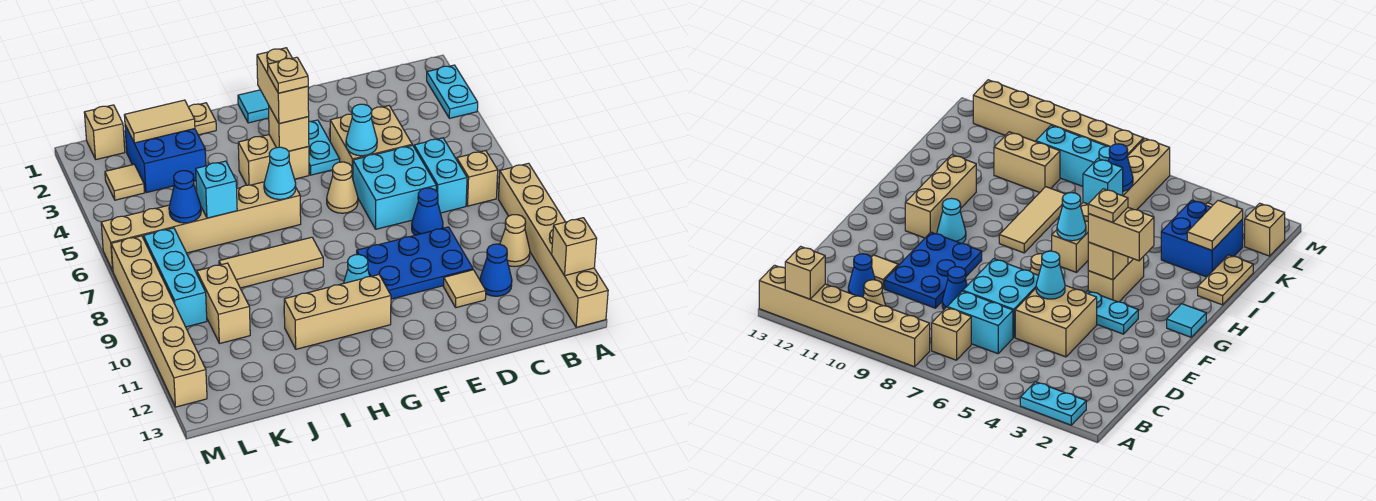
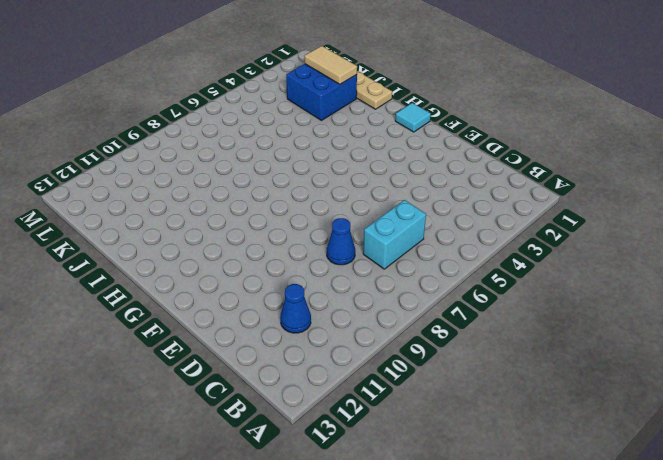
none -> cyan 1x2 plate [427,65,478,118]
none -> tan 1x6 brick [499,163,608,327]
none -> tan 1x1 brick [457,151,498,206]
none -> tan 1x1 cone [500,215,530,266]

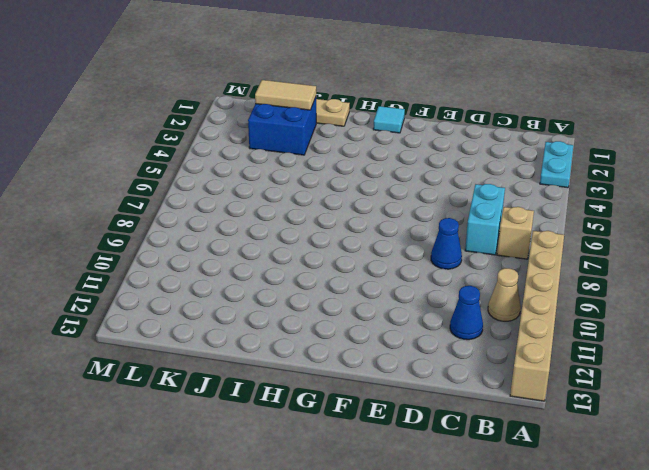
none -> tan 2x2 brick [330,106,412,178]
none -> cyan 2x2 brick [353,145,436,229]
none -> blue 2x3 plate [357,227,473,299]
none -> tan 1x1 tile [444,270,486,308]

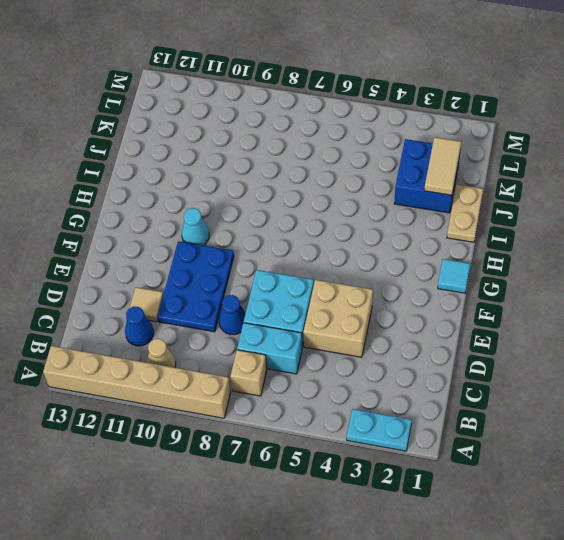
none -> cyan 1x2 plate [309,120,340,175]
none -> tan 1x1 cone [327,162,358,213]
none -> tan 1x2 brick [238,135,309,185]
none -> tan 1x3 brick [284,275,391,349]

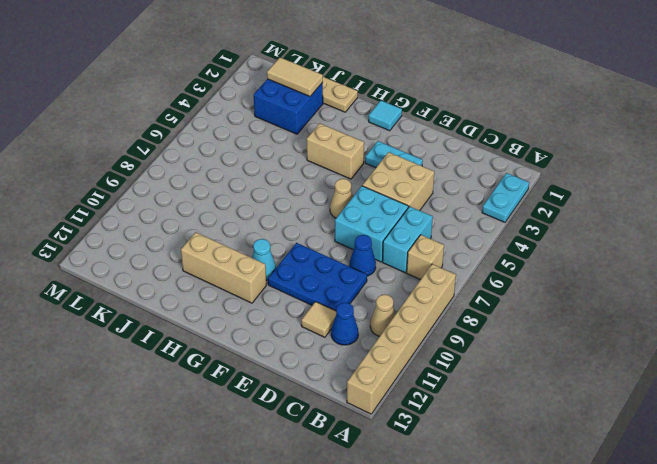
cyan 1x2 plate [365,141,423,168] -> cyan 1x2 plate turned to [309,120,340,175]
none -> tan 1x6 brick [101,182,301,271]
none -> tan 1x3 tile [219,237,323,288]
none -> tan 1x2 brick [197,263,250,344]
none -> tan 1x1 brick [84,105,125,159]

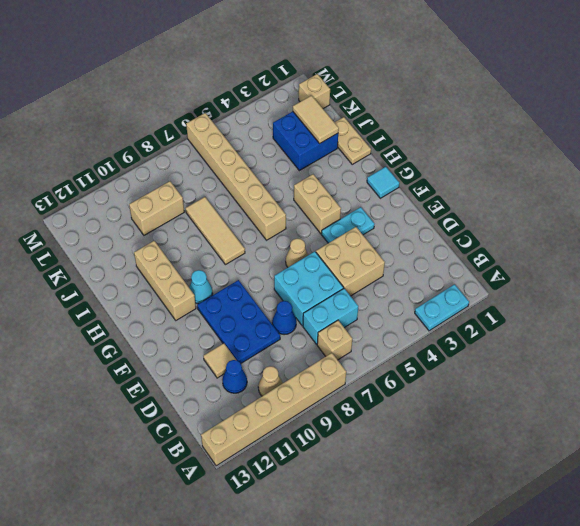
none -> tan 1x1 tile [105,165,144,200]
none -> cyan 1x3 brick [144,228,207,327]
none -> tan 1x6 brick [111,236,207,407]
none -> tan 1x1 brick [552,218,597,276]

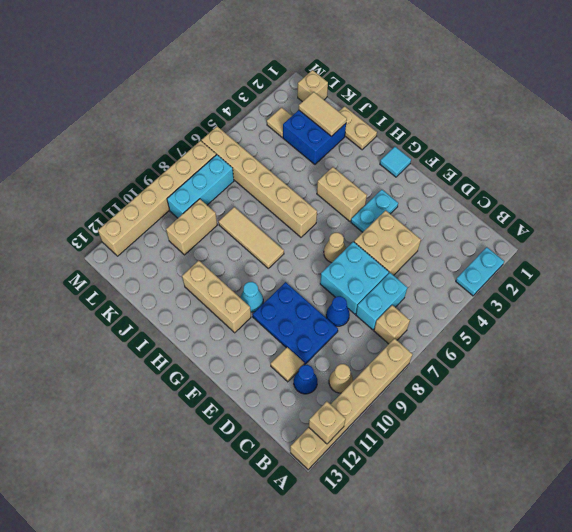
none -> cyan 1x1 cone [346,104,377,156]
none -> tan 1x1 brick [268,105,309,151]
none -> cyan 1x1 cone [264,147,296,199]
none -> cyan 1x1 brick [196,161,237,218]

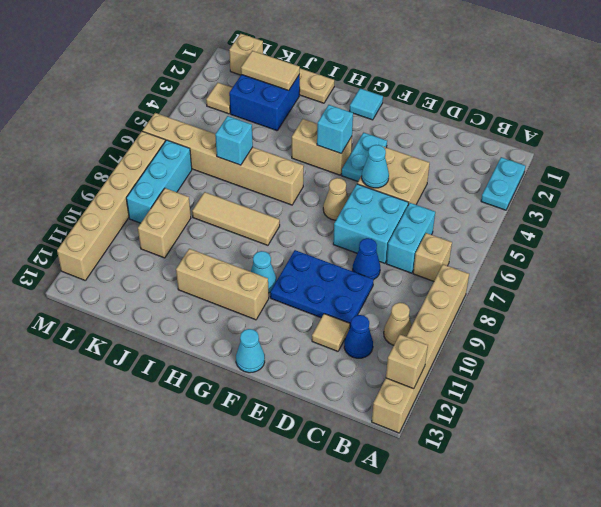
cyan 1x1 cone [236,329,265,373] -> cyan 1x1 cone moved to [264,147,296,199]
cyan 1x1 brick [317,105,353,153] -> tan 1x1 brick [268,105,309,151]
none -> blue 1x1 cone [169,171,201,223]
none -> tan 1x2 brick [257,48,309,124]
none -> tan 1x1 plate [268,57,308,93]

